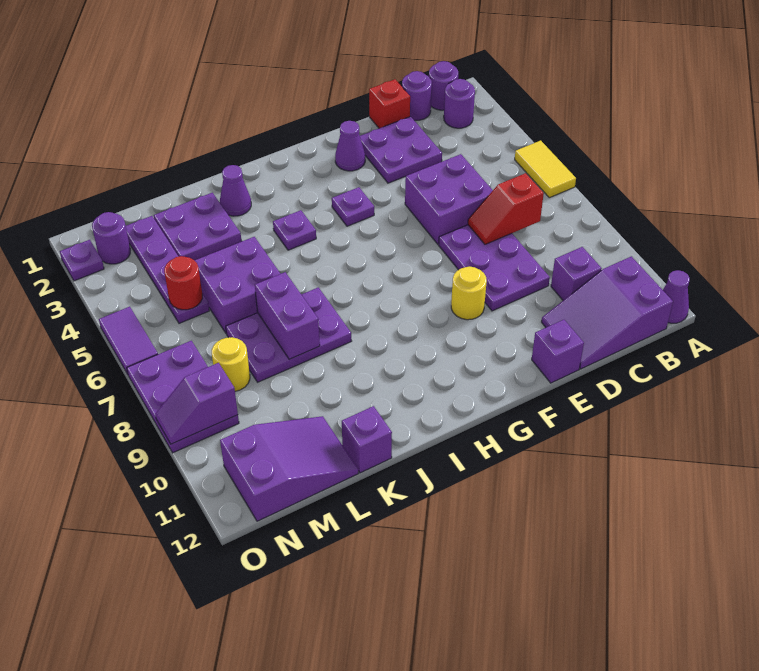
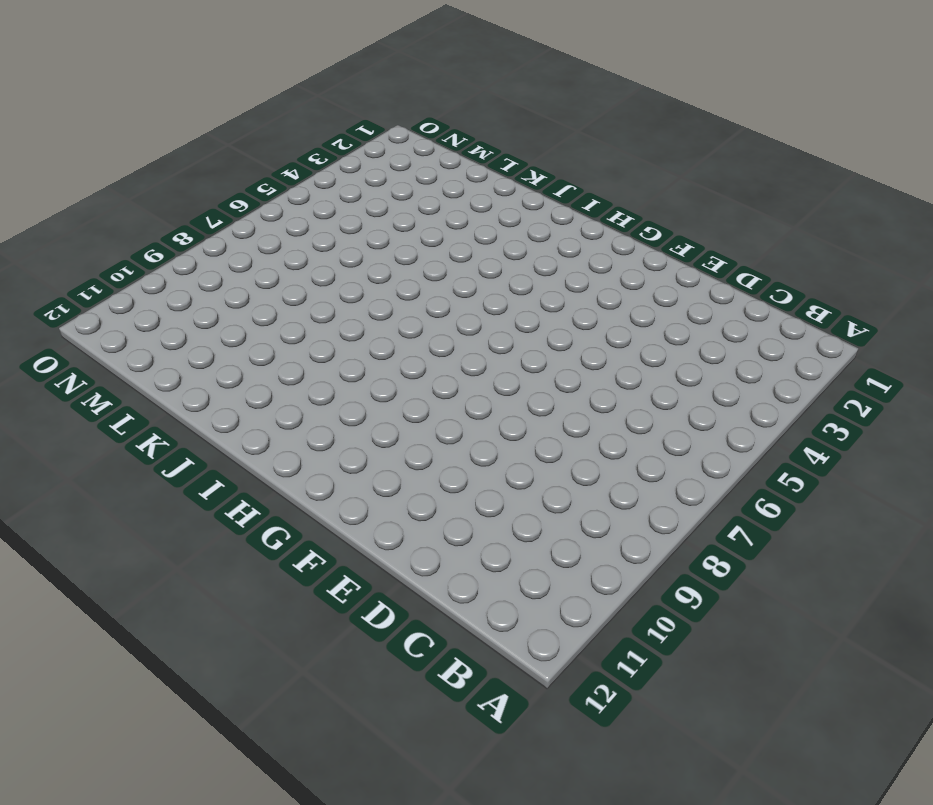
none -> yellow 1x2 tile [515,141,576,198]
none -> purple 1x1 cone [663,270,690,323]
none -> purple 1x1 round brick [429,61,458,110]
none -> purple 1x1 round brick [444,79,475,128]

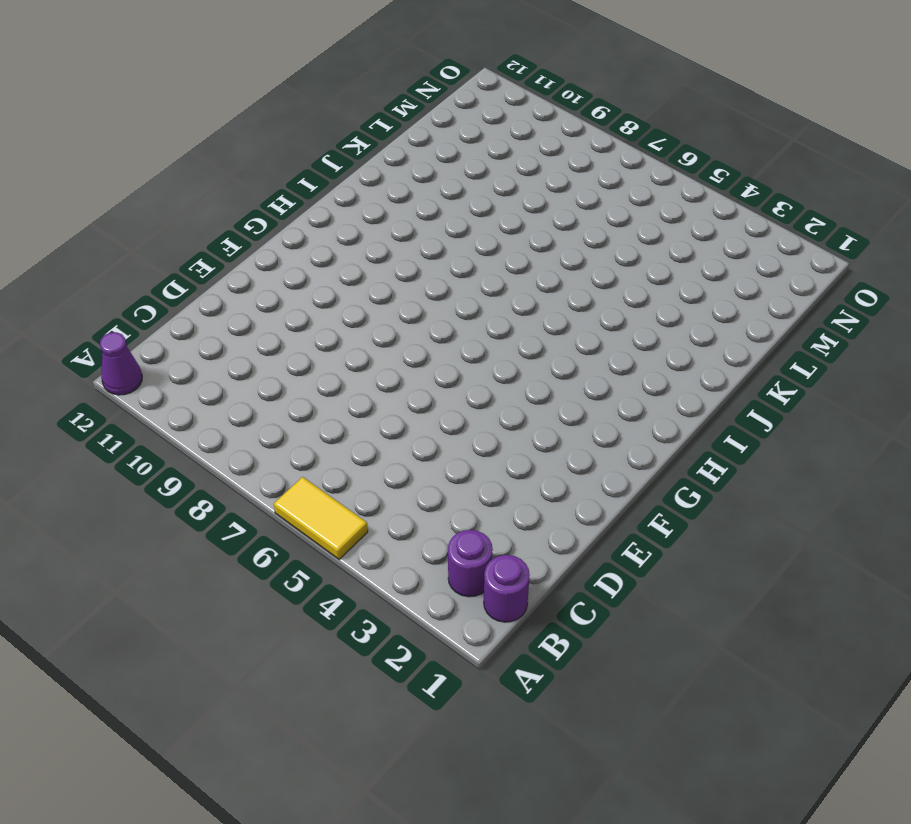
none -> purple 2x3 slope [542,256,673,369]
none -> purple 1x1 round brick [402,71,432,120]
none -> purple 1x1 brick [551,247,602,300]
none -> red 1x1 brick [369,79,410,128]

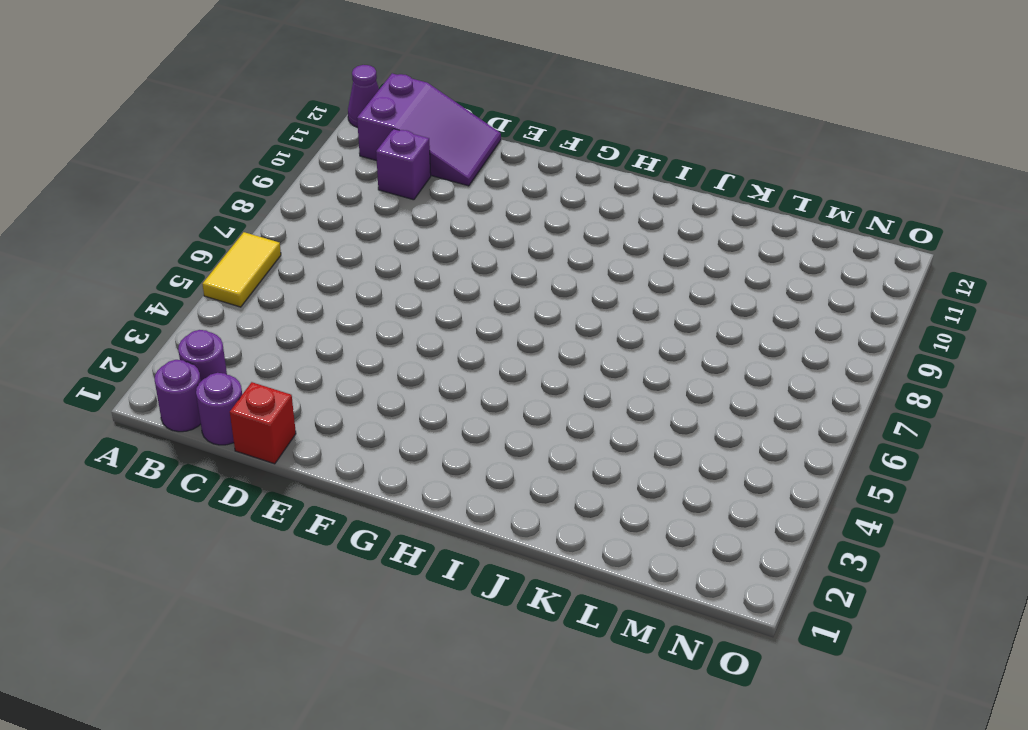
none -> purple 2x2 plate [360,117,442,183]
none -> purple 2x2 brick [405,154,493,244]
none -> purple 2x3 plate [439,225,550,311]
none -> purple 1x1 brick [532,320,584,383]

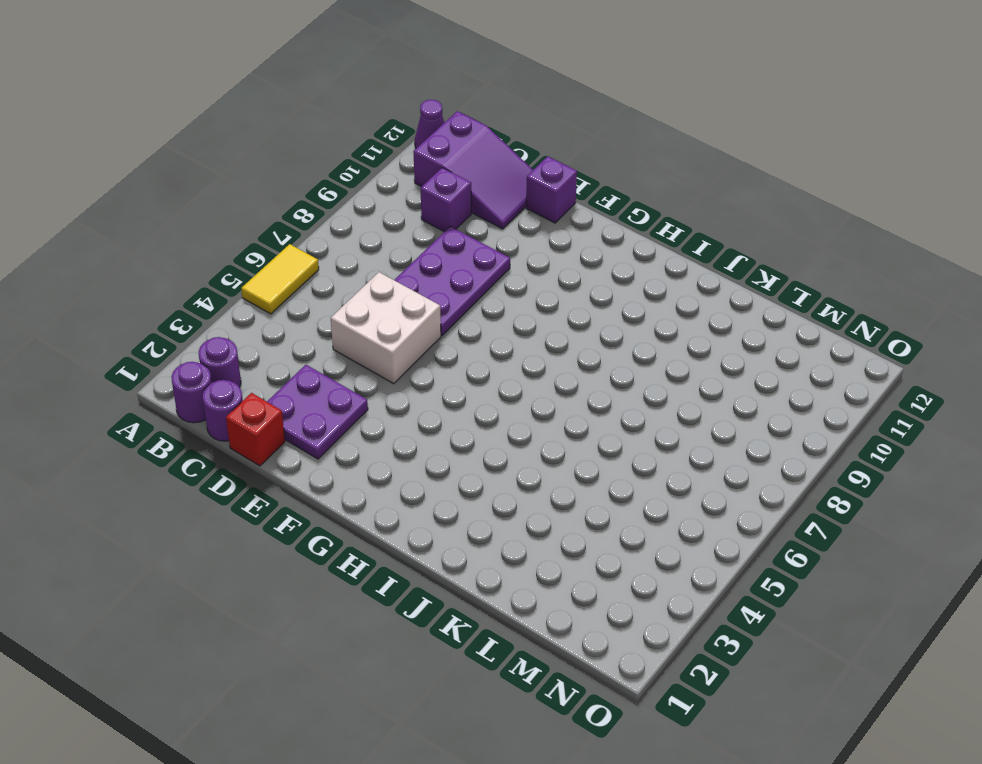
white 2x2 brick [331,272,441,384] -> purple 2x2 brick [405,154,493,244]
none -> purple 1x1 cone [335,121,365,171]
none -> yellow 1x1 round brick [451,267,487,320]
none -> purple 1x1 plate [332,187,374,226]
none -> purple 1x1 plate [273,210,316,250]

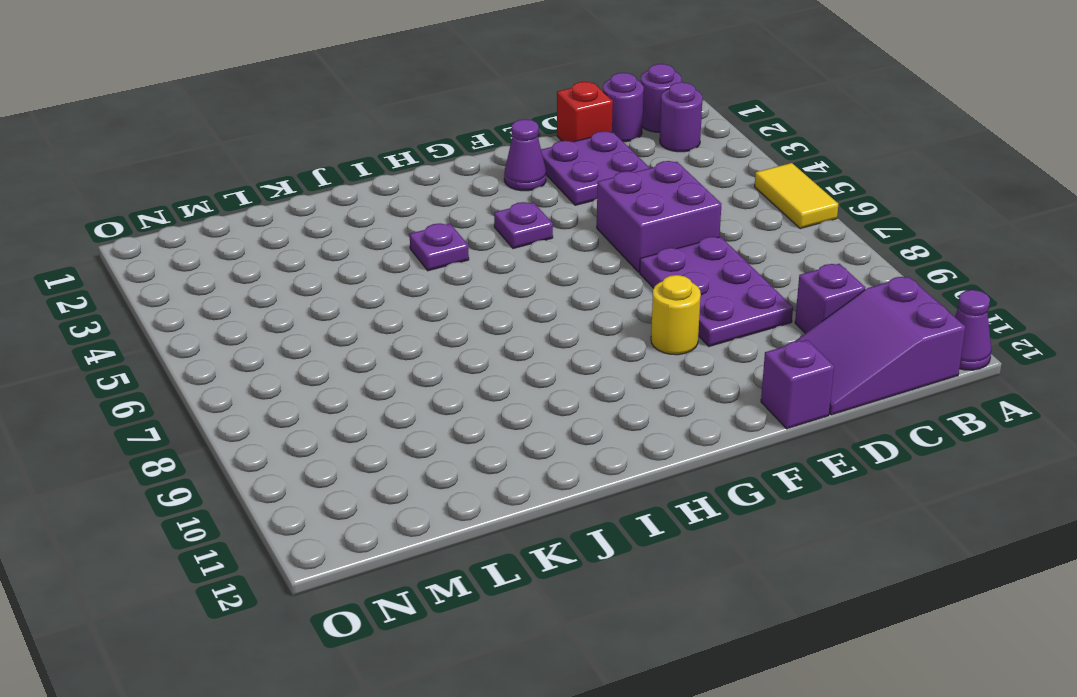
none -> purple 1x1 cone [220,165,251,216]
none -> purple 2x3 plate [226,287,351,382]
none -> purple 2x2 plate [154,193,241,260]
none -> purple 2x2 brick [194,237,280,334]

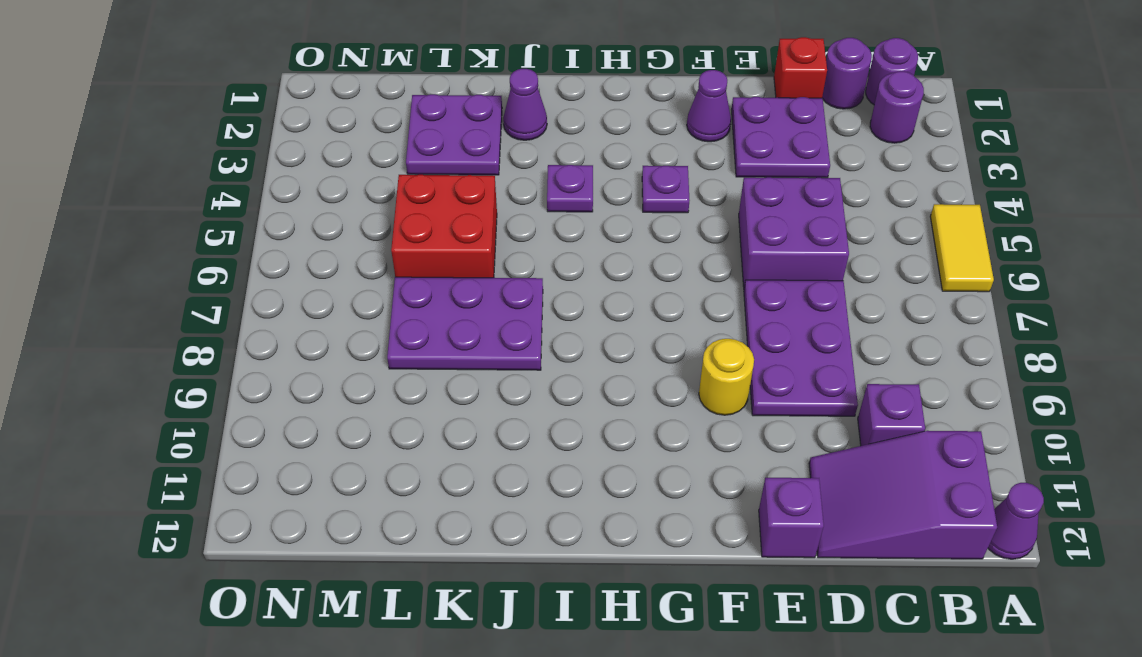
red 2x2 brick [391,175,497,278] -> purple 2x2 brick [194,237,280,334]
none -> purple 1x1 brick [342,406,392,473]
none -> purple 2x3 slope [220,416,358,521]
none -> purple 1x4 plate [126,216,209,323]
none -> yellow 1x1 round brick [212,337,250,391]

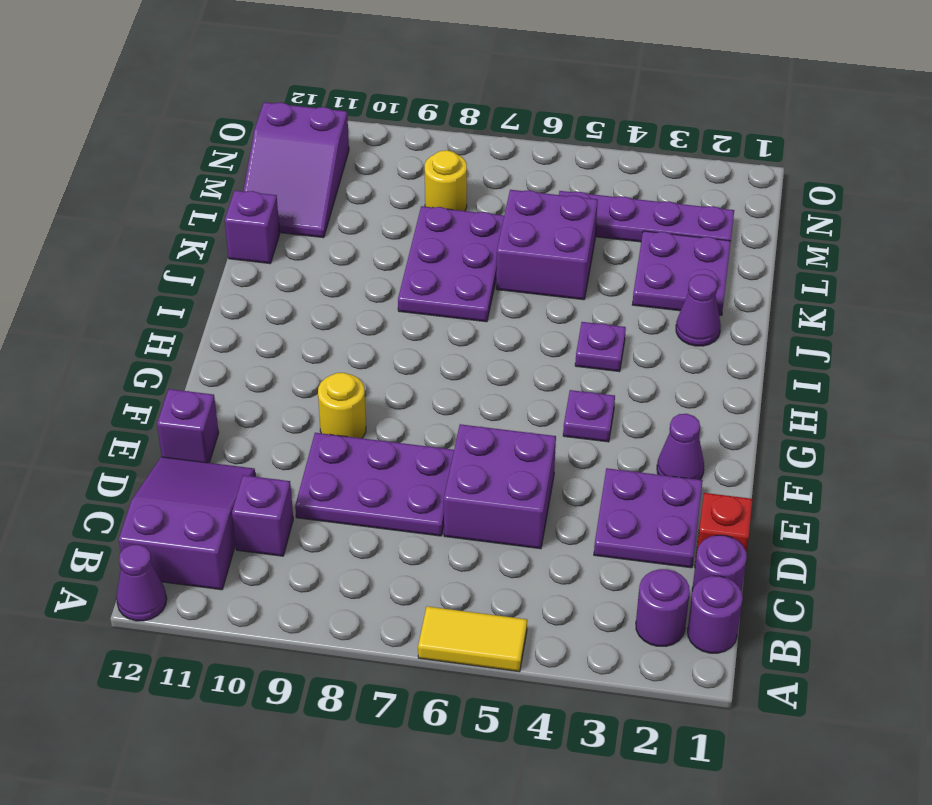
none -> purple 1x1 round brick [92,212,130,264]
none -> purple 2x3 plate [127,341,239,453]
none -> purple 1x1 plate [60,240,104,281]
none -> purple 1x2 tile [99,307,158,374]

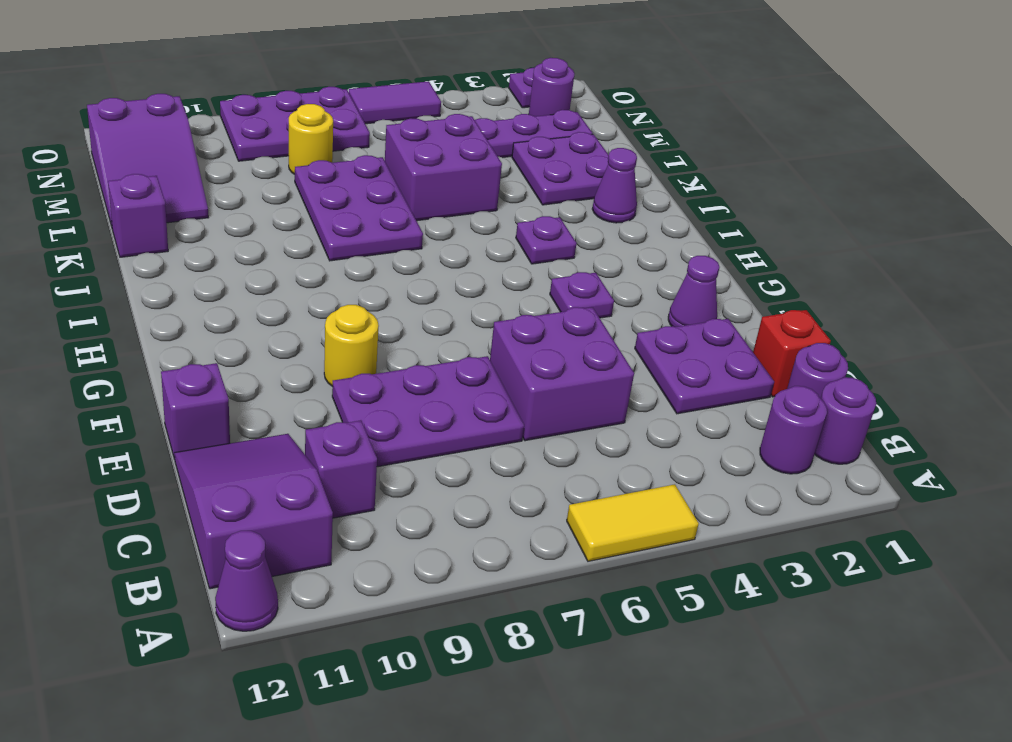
none -> red 1x2 slope [468,173,544,244]
none -> purple 1x2 brick [255,272,320,359]
none -> red 1x1 round brick [164,256,202,310]
none -> purple 1x2 slope [155,363,238,444]

